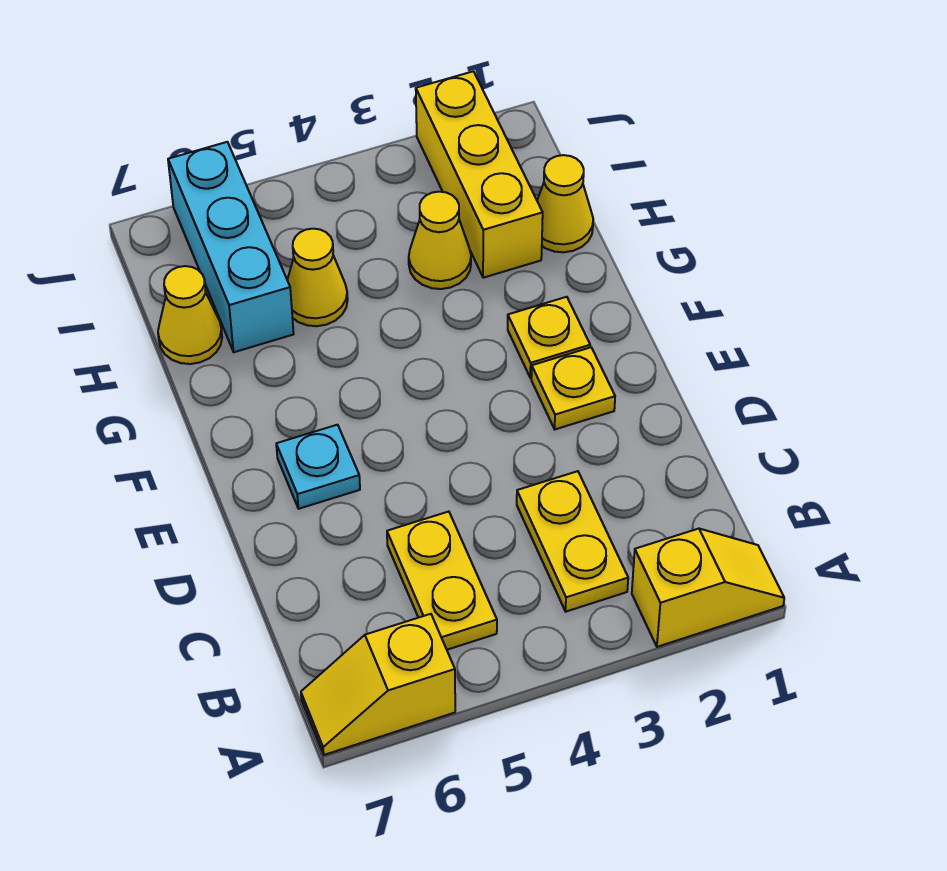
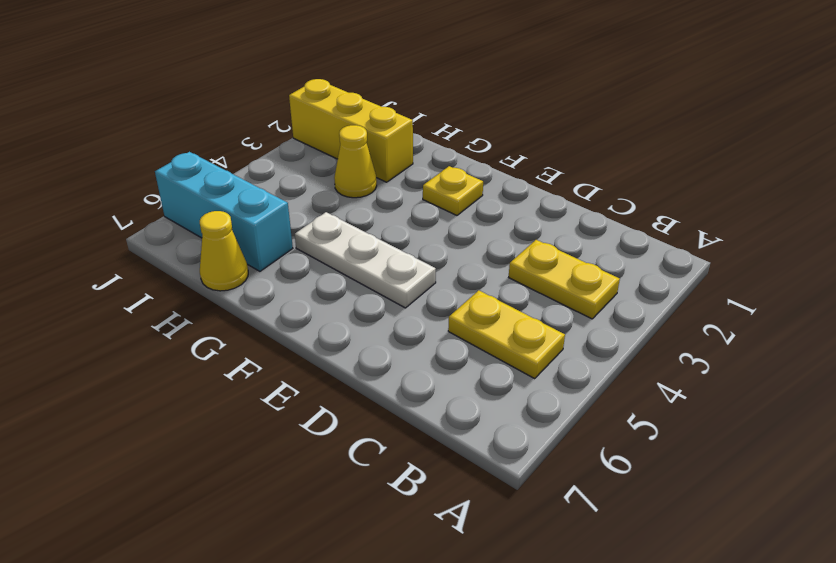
white 1x3 plate [295,212,436,308] -> none
none -> yellow 1x2 slope [632,529,784,647]
none -> yellow 1x2 slope [301,614,455,755]
none -> yellow 1x1 plate [531,347,615,429]

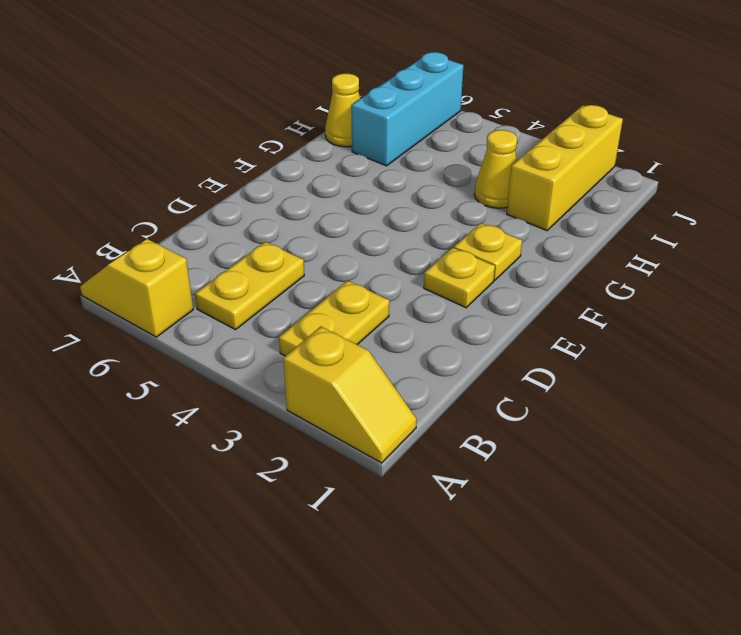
none -> cyan 1x1 plate [276,425,360,509]
none -> yellow 1x1 cone [537,155,593,252]
none -> yellow 1x1 cone [287,229,348,326]

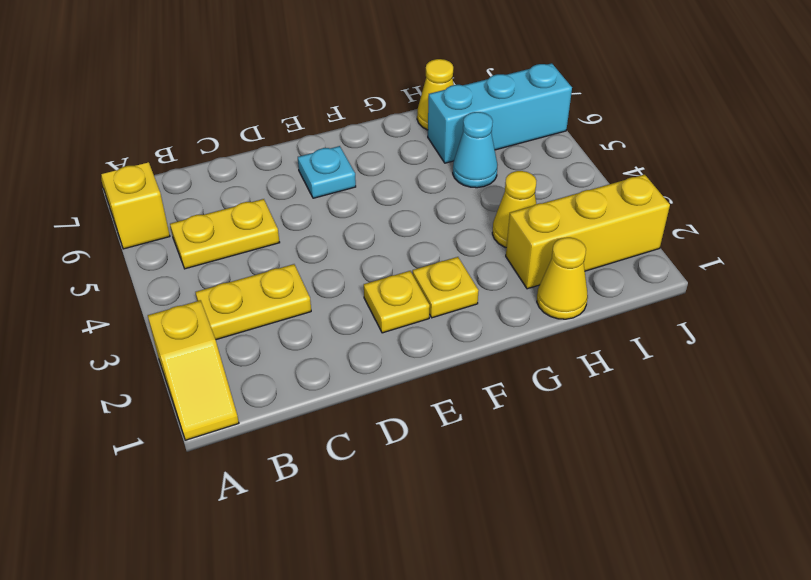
cyan 1x1 cone [453,112,497,188] -> yellow 1x1 cone [287,229,348,326]

